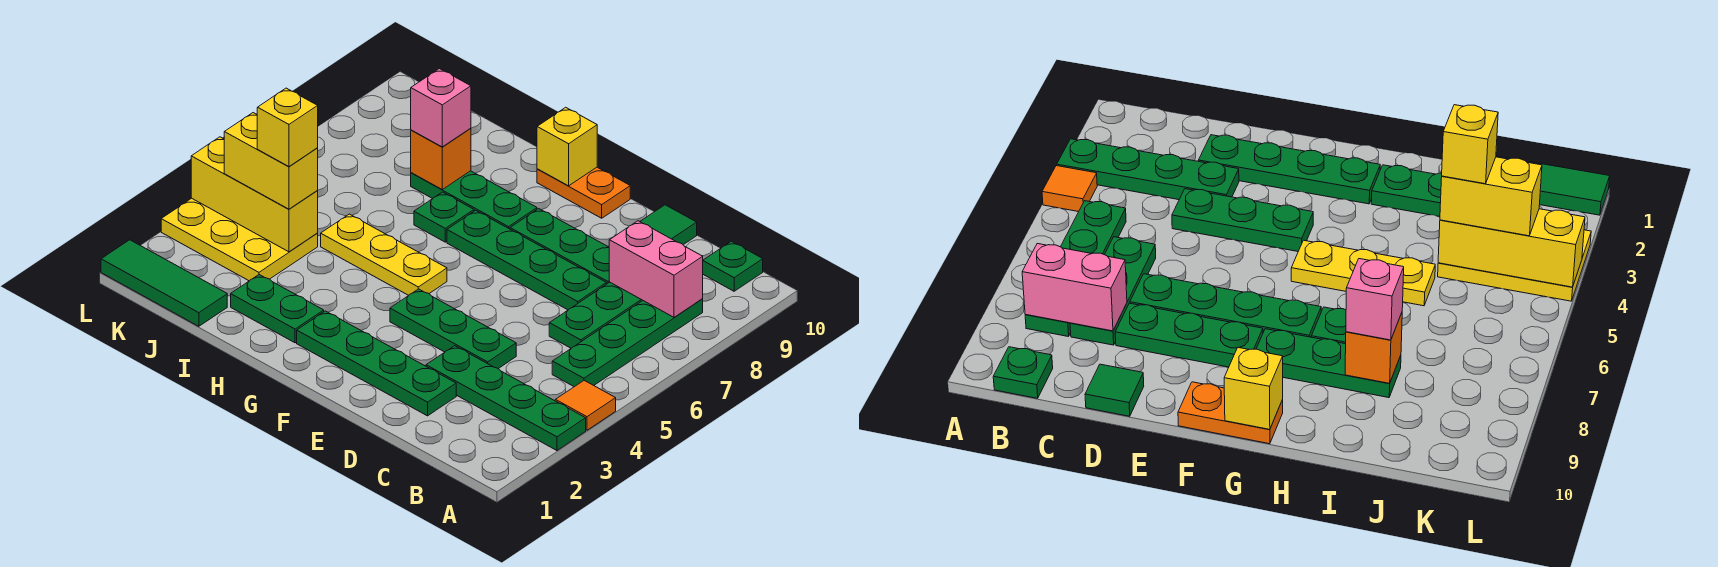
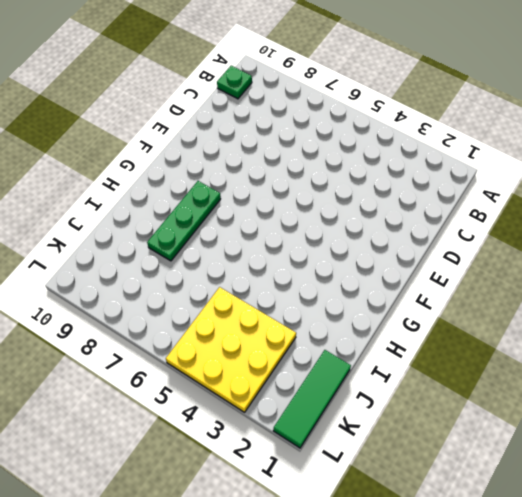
yellow 3x3 plate [166,287,296,412] -> yellow 2x3 plate [161,198,318,281]
none -> green 1x4 plate [426,346,586,450]
none -> orange 1x1 tile [555,380,616,430]
none -> green 1x4 plate [552,299,703,387]

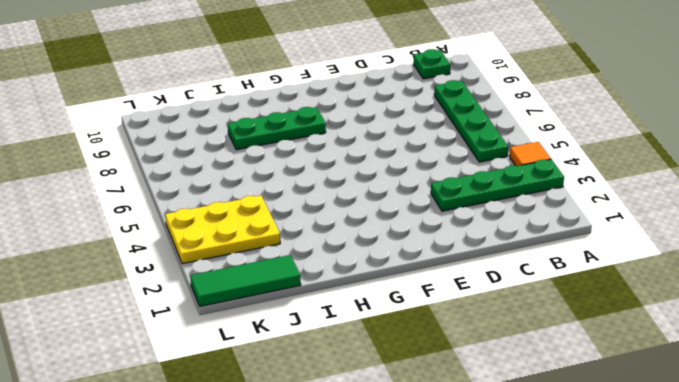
none -> green 1x3 plate [549,282,643,348]
none -> green 1x4 plate [297,311,456,416]
none -> green 1x3 plate [390,289,516,369]

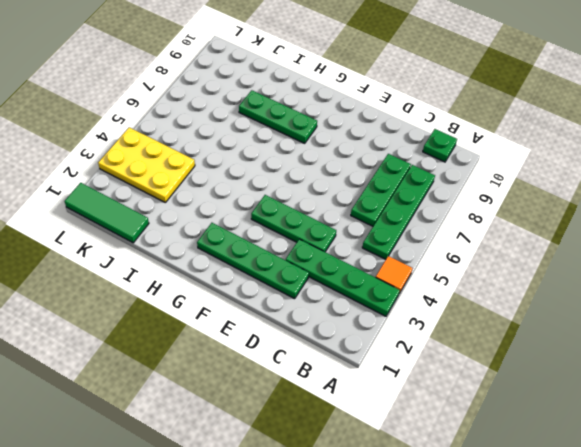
none -> green 1x4 plate [447,210,606,310]
none -> green 1x3 plate [510,209,609,284]
none -> green 1x1 tile [640,205,697,245]

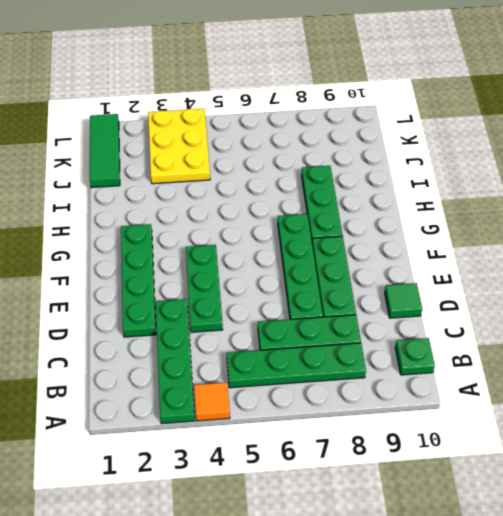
none -> orange 1x2 plate [537,167,630,218]
none -> yellow 1x3 plate [321,214,447,295]
none -> green 1x2 plate [231,275,324,343]

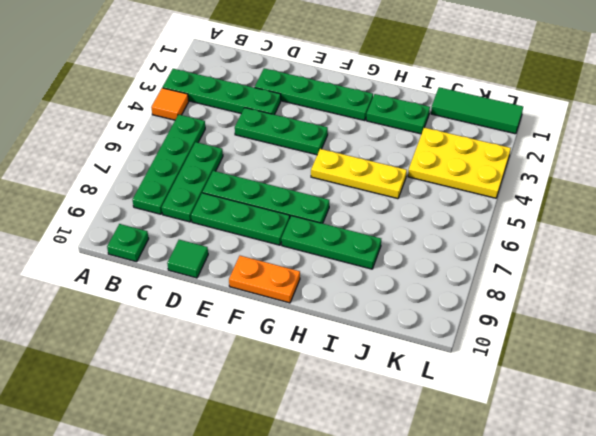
none -> green 1x1 plate [414,192,474,242]
none -> pink 1x2 brick [609,221,703,317]
none -> yellow 1x1 brick [537,107,597,186]

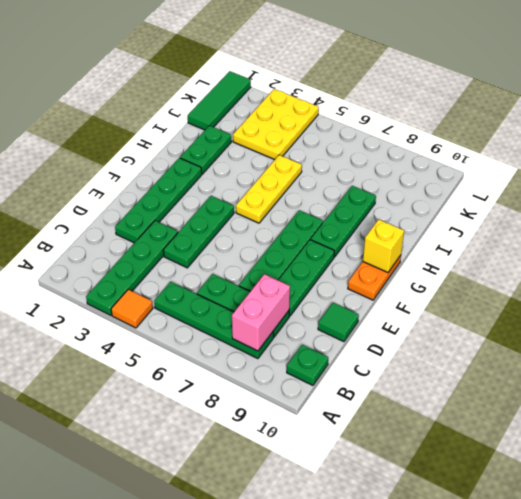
none -> green 1x1 plate [414,192,474,242]
none -> orange 1x1 brick [411,128,471,189]
none -> yellow 1x3 brick [191,137,318,252]

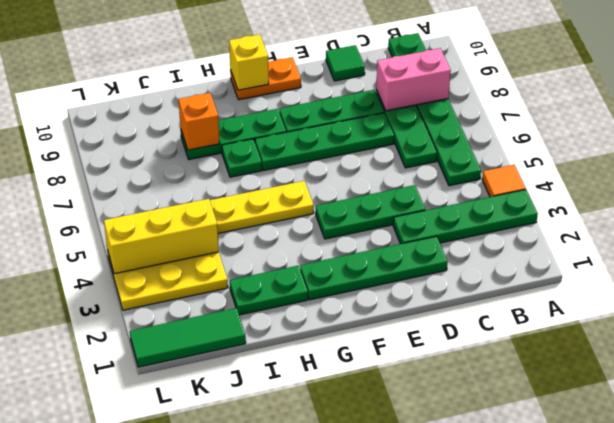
none -> pink 1x1 brick [411,69,471,147]
none -> yellow 1x2 brick [224,113,318,209]
none -> yellow 1x1 brick [257,88,318,166]

